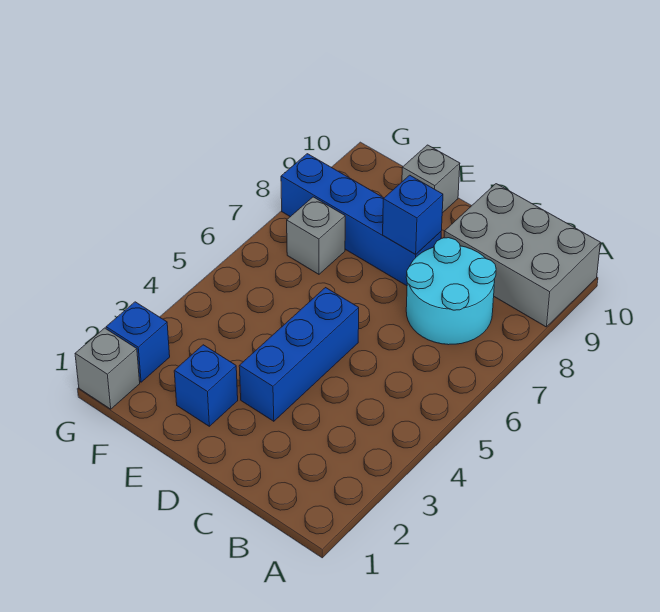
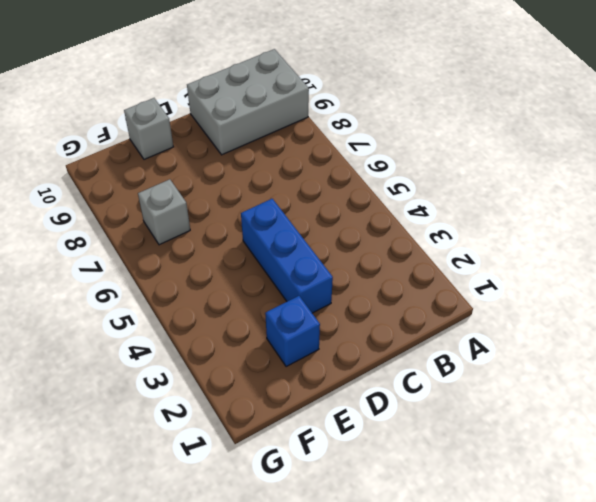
none -> cyan 2x2 round brick [406,238,496,345]
none -> blue 1x4 brick [281,154,441,286]

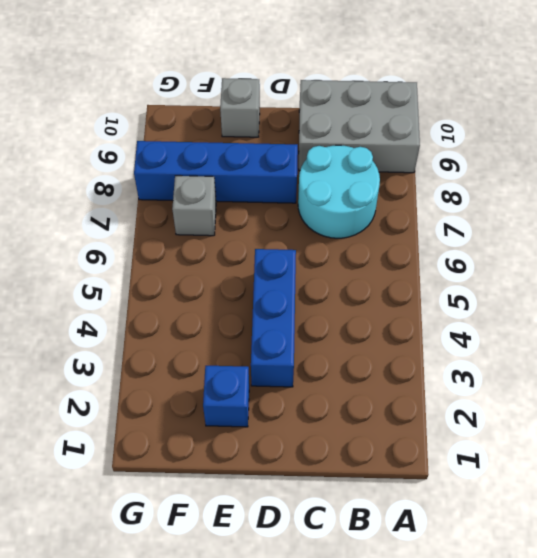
none -> grey 1x1 brick [75,328,140,409]
none -> blue 1x1 brick [106,302,170,382]

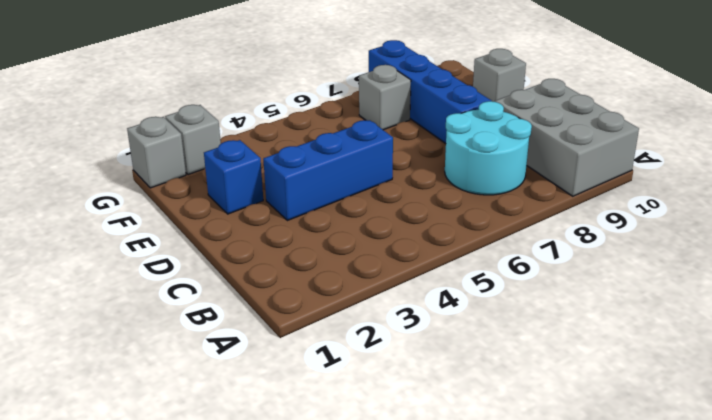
grey 1x1 brick [165,105,221,175] -> blue 1x1 brick [106,302,170,382]
none -> blue 1x1 brick [383,175,443,254]

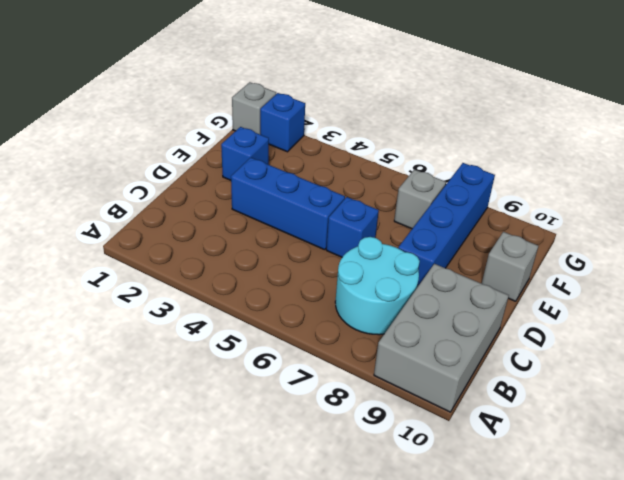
blue 1x1 brick [326,197,379,257] -> blue 1x1 brick moved to [383,175,443,254]

